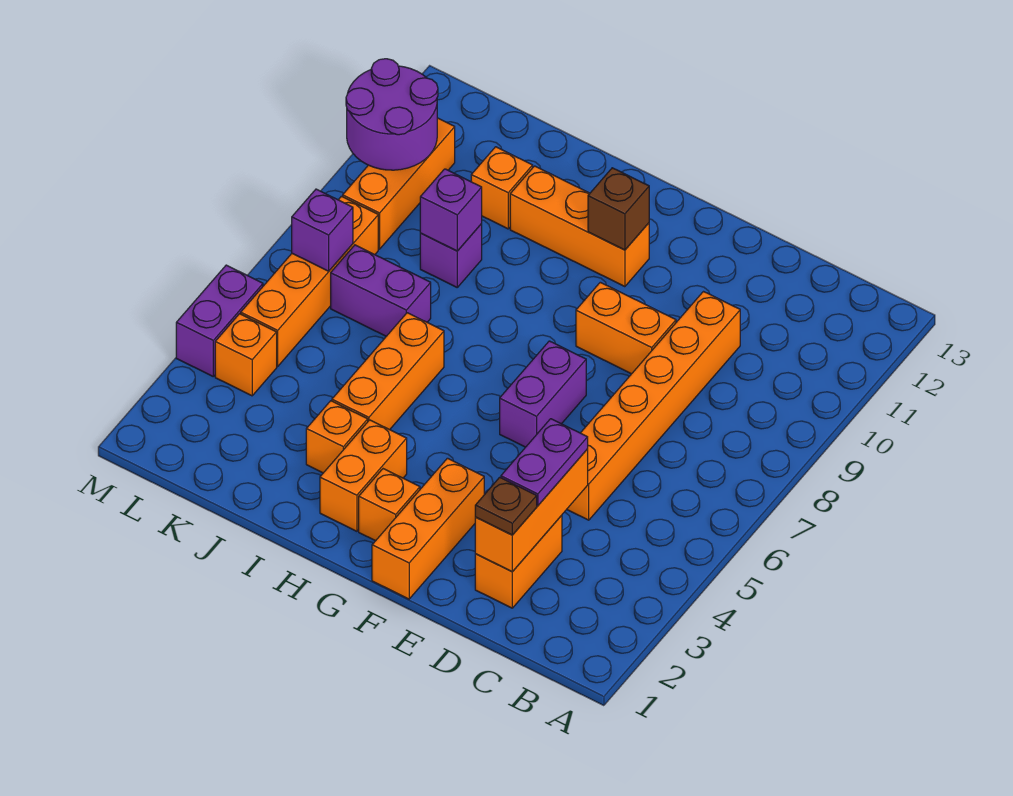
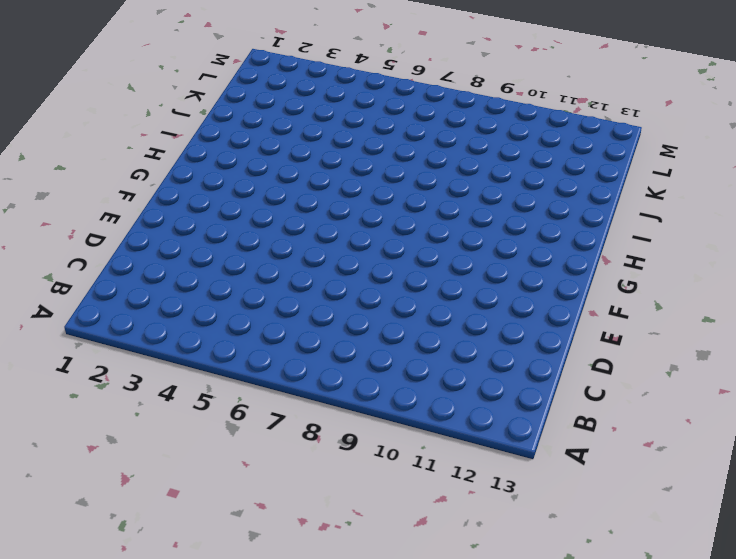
none -> orange 1x2 brick [475,515,562,608]
none -> orange 1x6 brick [567,292,740,520]
none -> orange 1x2 brick [576,282,676,374]

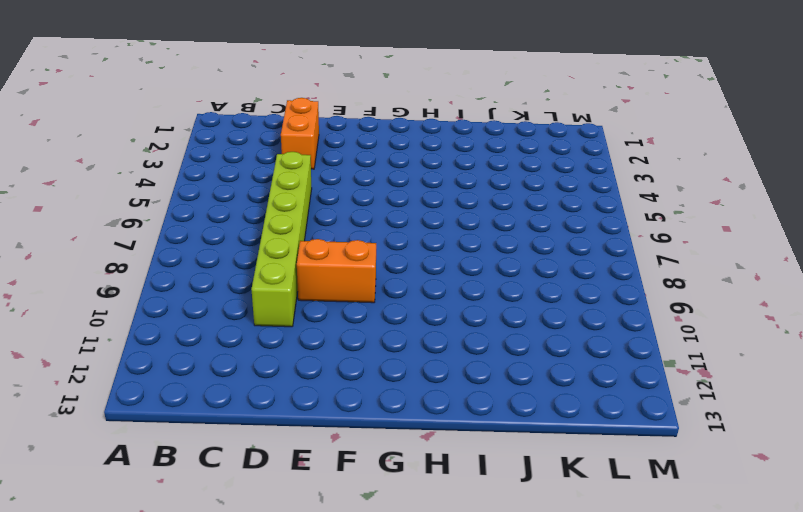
lime 1x6 brick [251,152,312,327] -> orange 1x6 brick [567,292,740,520]
none -> orange 1x3 brick [372,458,484,599]
none -> purple 1x2 brick [500,341,586,447]
none -> orange 1x1 brick [359,469,420,541]

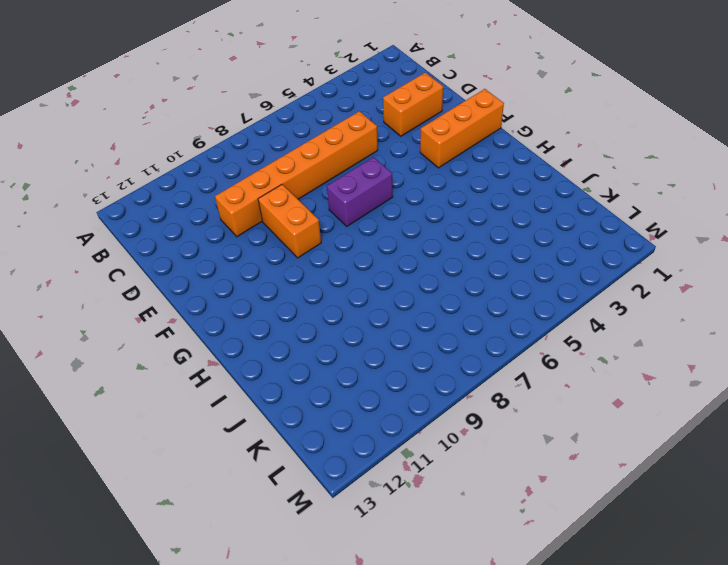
none -> orange 1x1 brick [359,469,420,541]
none -> orange 1x3 brick [510,166,649,287]
none -> orange 1x2 brick [320,420,407,531]

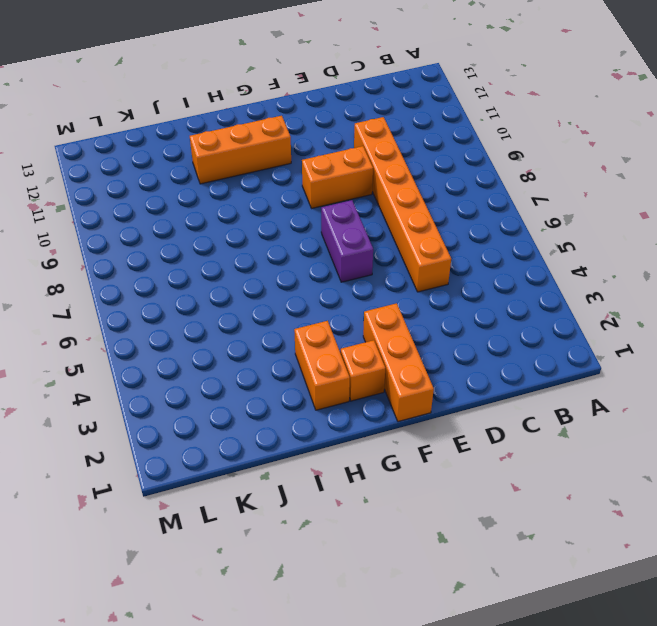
none -> orange 1x2 brick [475,515,562,608]
none -> orange 1x1 brick [306,401,368,473]
none -> orange 1x3 brick [332,313,444,430]

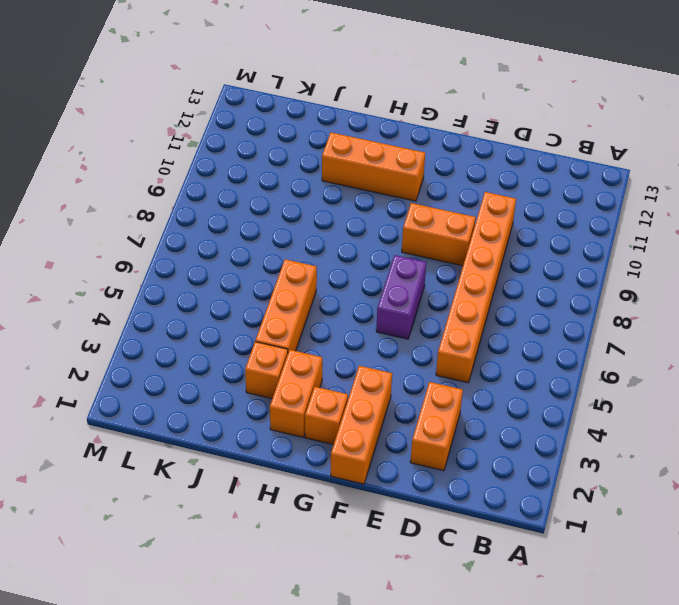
none -> purple 1x2 brick [331,245,431,336]
none -> purple 1x1 brick [420,224,482,287]
none -> orange 1x1 brick [471,147,533,229]

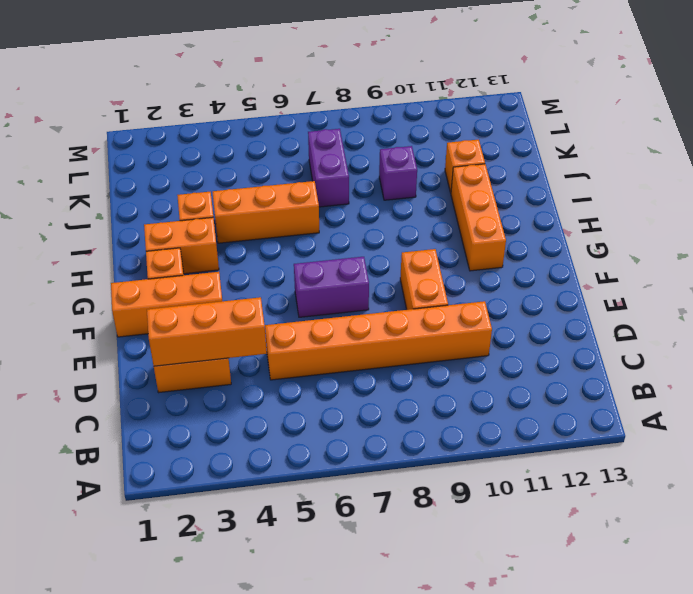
none -> orange 1x1 brick [215,314,277,396]
none -> orange 1x4 brick [241,196,378,366]
none -> orange 1x3 brick [343,118,455,249]

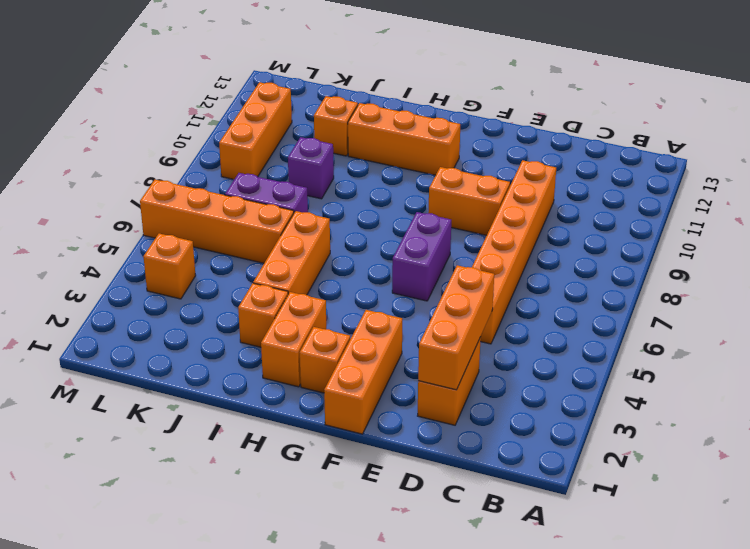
orange 1x4 brick [140,180,294,263] -> orange 1x4 brick turned to [241,196,378,366]
none -> purple 1x2 brick [176,265,263,376]
none -> brown 1x1 brick [588,168,649,250]
none -> purple 1x1 brick [420,169,482,251]

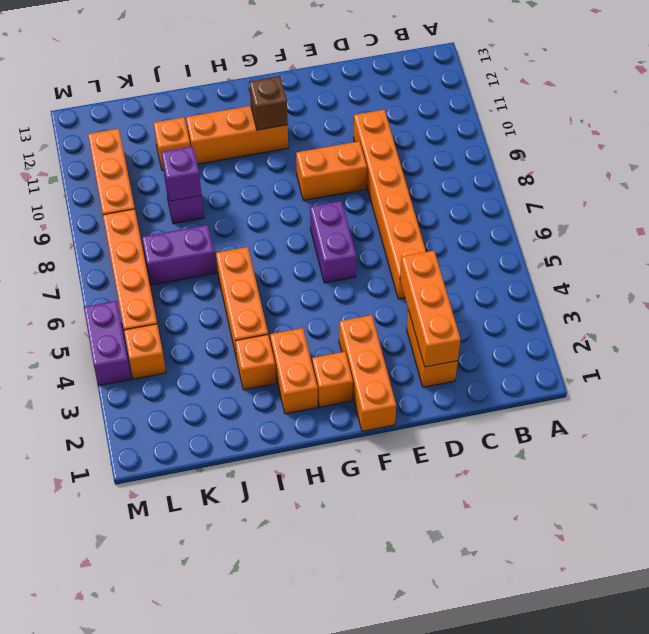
none -> purple 1x1 brick [292,189,353,271]
none -> purple 2x2 round brick [346,59,438,170]
none -> brown 1x1 plate [475,477,537,535]

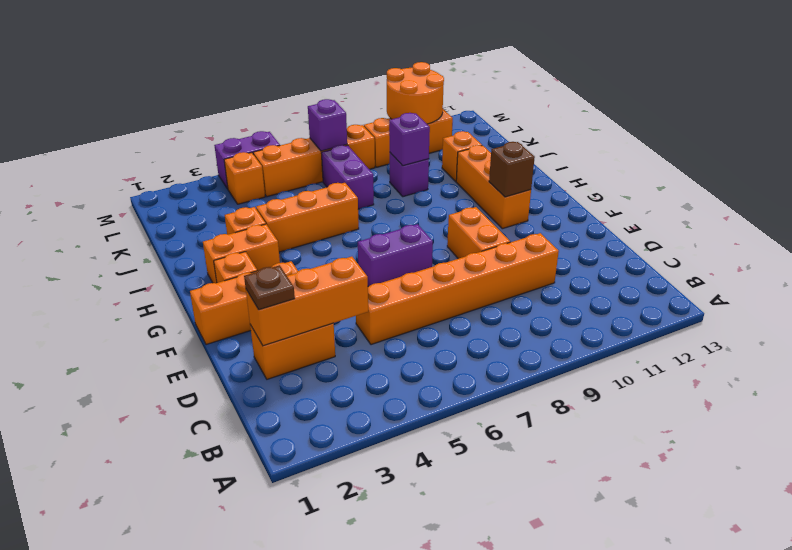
orange 2x2 round brick [387,62,444,124] -> purple 2x2 round brick [346,59,438,170]
none -> purple 1x2 plate [501,419,588,506]

